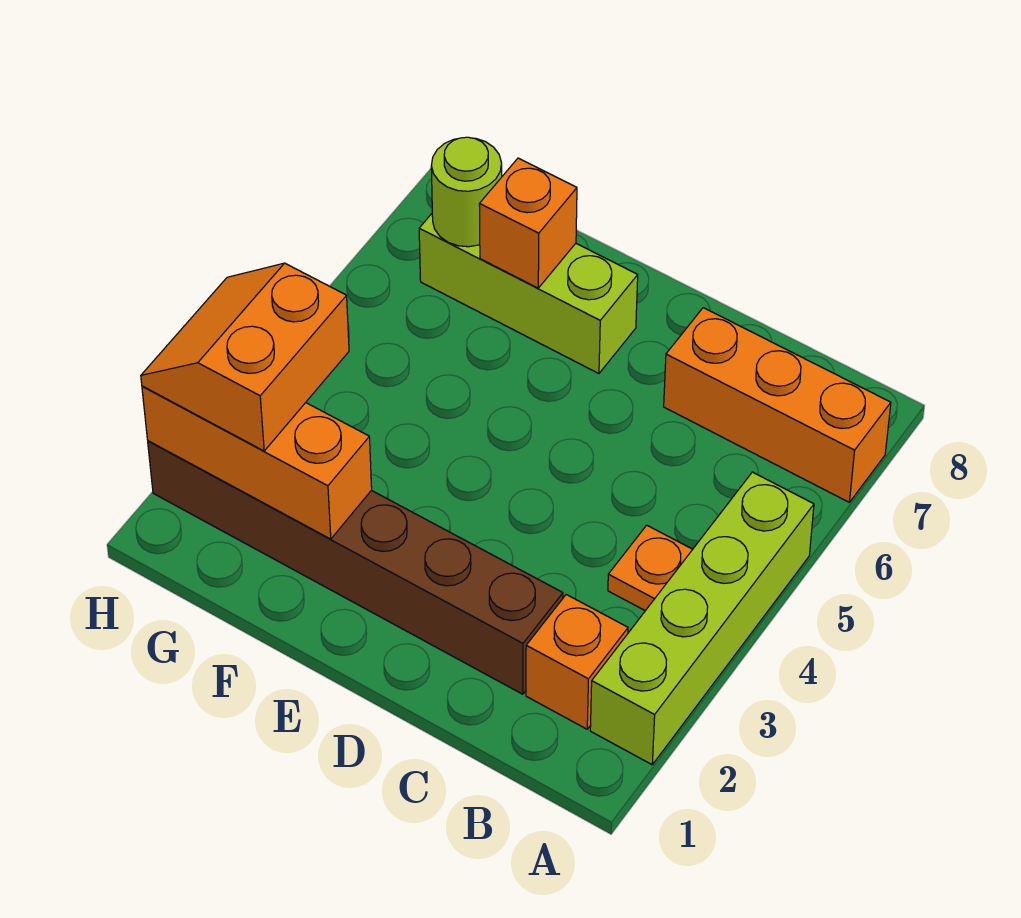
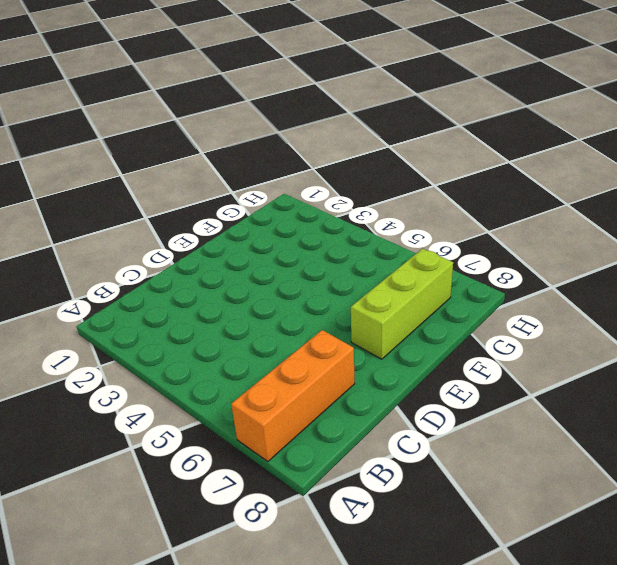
none -> lime 1x4 brick [590,472,814,765]
none -> orange 1x1 brick [526,595,628,729]

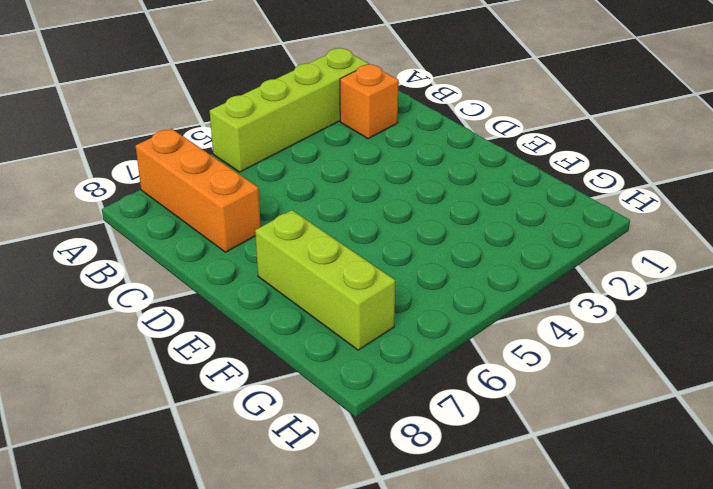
none -> orange 1x1 plate [608,525,693,611]
none -> brown 1x6 brick [148,441,563,694]

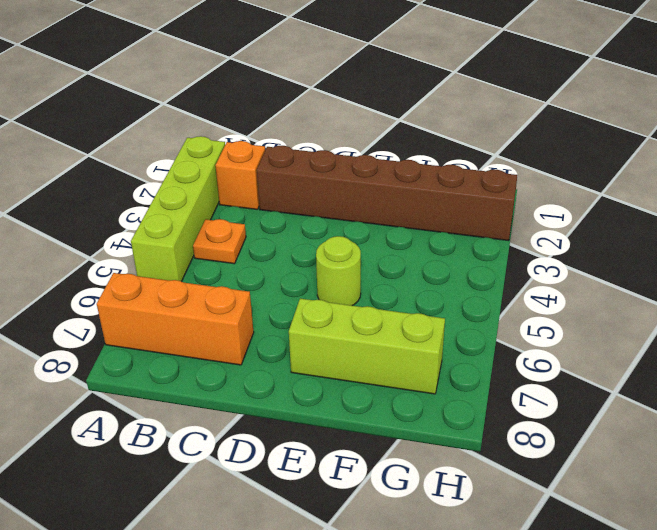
lime 1x1 round brick [316,236,361,306] -> lime 1x1 round brick moved to [431,137,502,247]
none -> orange 1x3 brick [142,386,372,539]
none -> orange 1x1 brick [479,158,577,288]

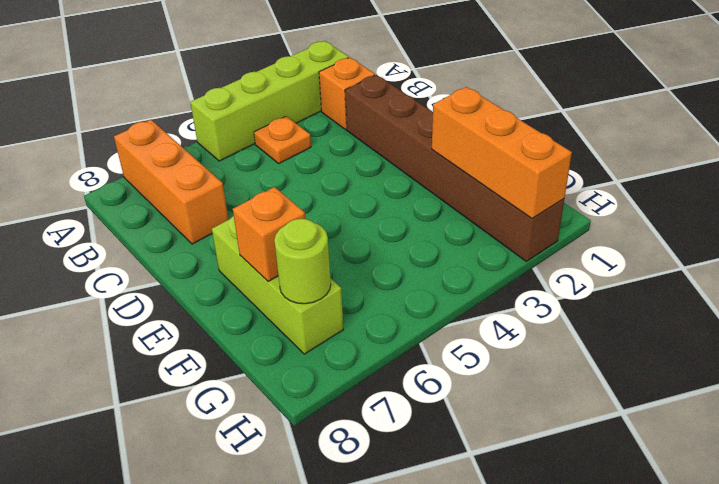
none -> orange 2x2 slope [141,263,349,451]

